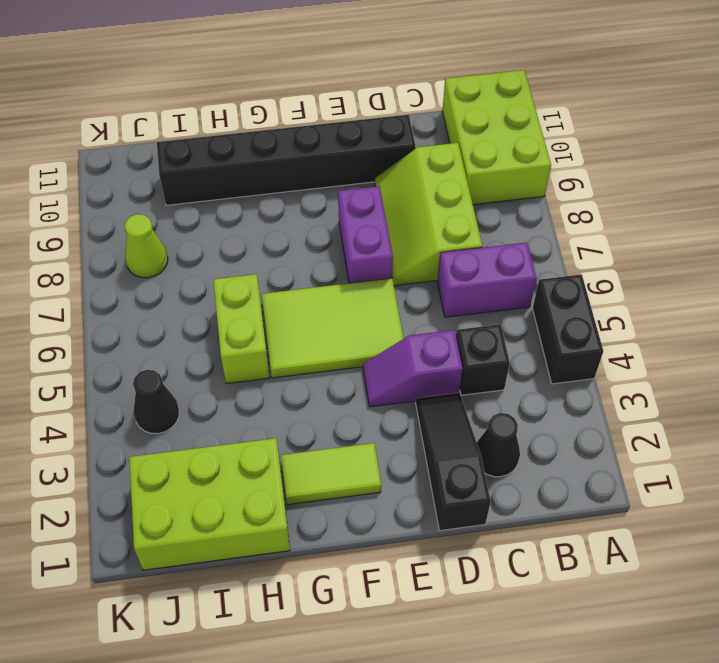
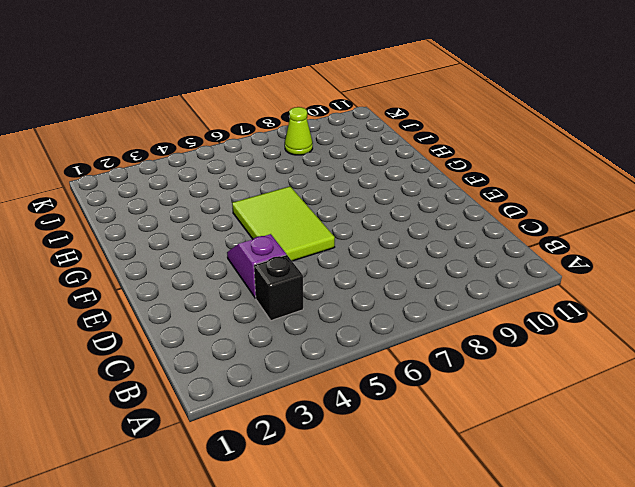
none -> black 1x2 brick [533,274,603,384]
none -> lime 2x3 brick [442,70,551,205]
none -> purple 1x2 brick [437,242,536,317]

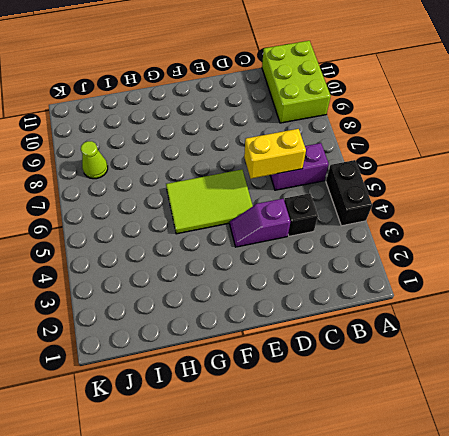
yellow 1x2 brick [244,129,306,179] -> none
none -> black 1x1 cone [477,413,520,477]
none -> lime 2x3 slope [375,143,482,286]
none -> black 1x3 slope [416,393,491,531]

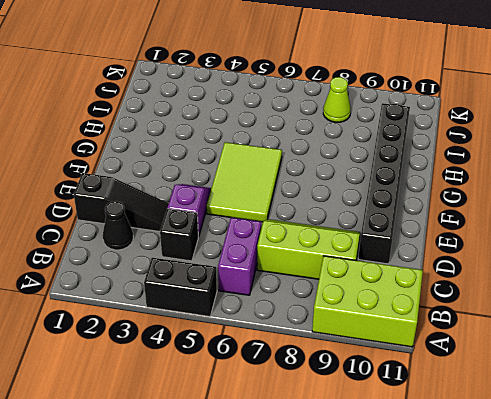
none -> purple 1x2 brick [338,186,393,283]
none -> lime 1x2 tile [281,443,381,505]
none -> lime 2x3 brick [129,438,290,570]

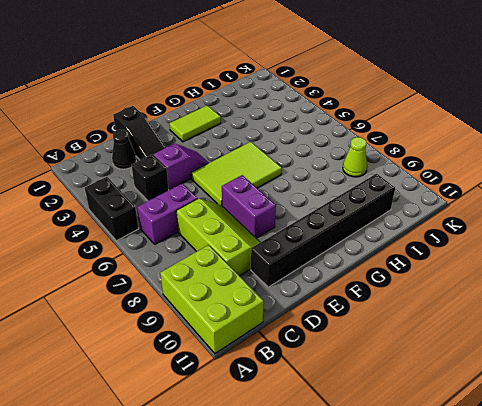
none -> lime 2x3 brick [129,438,290,570]
none -> lime 1x2 brick [213,274,270,384]
none -> black 1x1 cone [133,370,179,434]

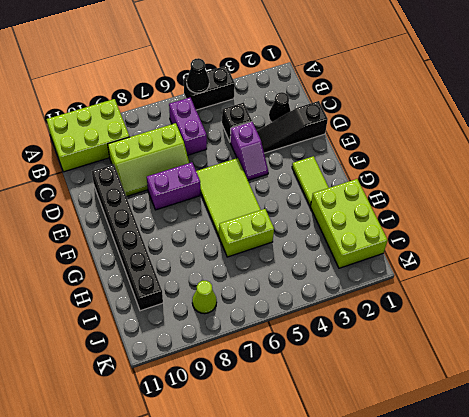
black 1x1 cone [187,58,209,93] -> black 1x1 cone moved to [133,370,179,434]

